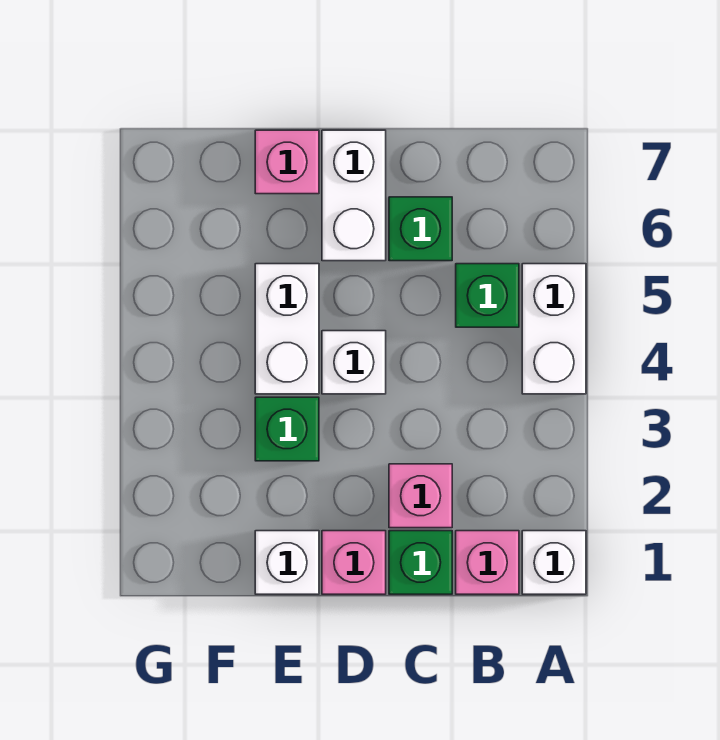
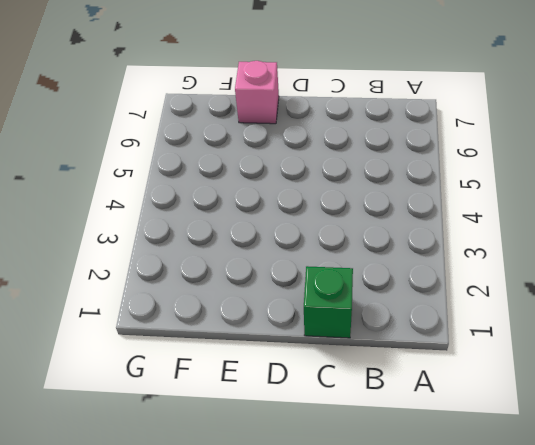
none -> white 1x1 brick [522,531,586,594]
none -> white 1x2 brick [522,264,586,394]
none -> pink 1x1 brick [456,531,519,594]

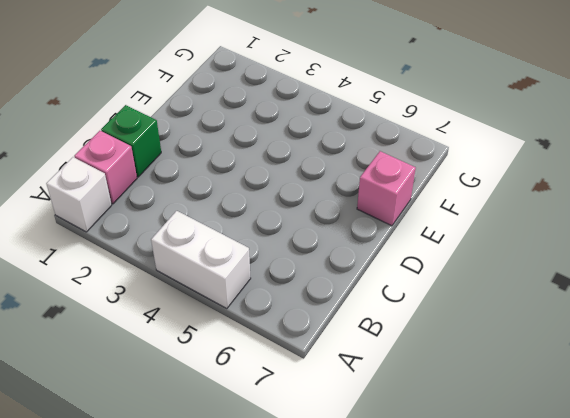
none -> green 1x1 brick [456,264,519,327]
none -> pink 1x1 brick [389,464,452,528]
none -> green 1x1 brick [389,197,452,261]

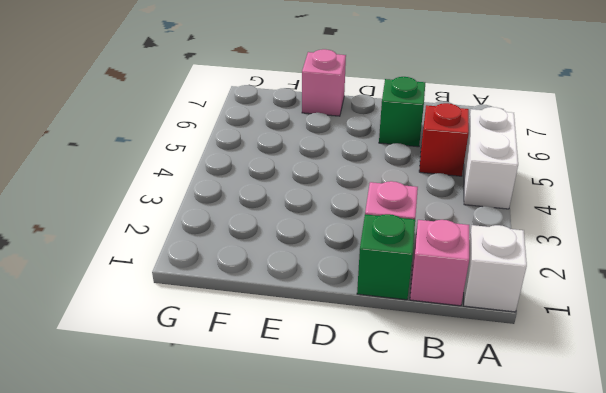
red 1x1 brick [419,103,469,176] -> green 1x1 brick [456,264,519,327]
none -> pink 1x1 brick [322,531,386,594]
none -> white 1x1 brick [322,331,386,394]
none -> white 1x2 brick [322,130,386,261]

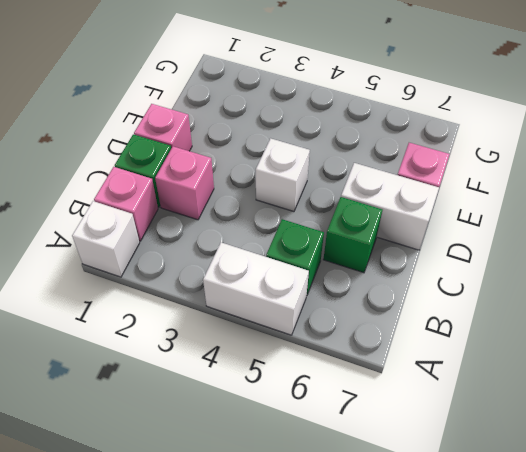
none -> white 1x1 brick [255,531,319,594]
none -> green 1x1 brick [255,397,319,461]
none -> white 1x2 brick [255,264,319,394]

